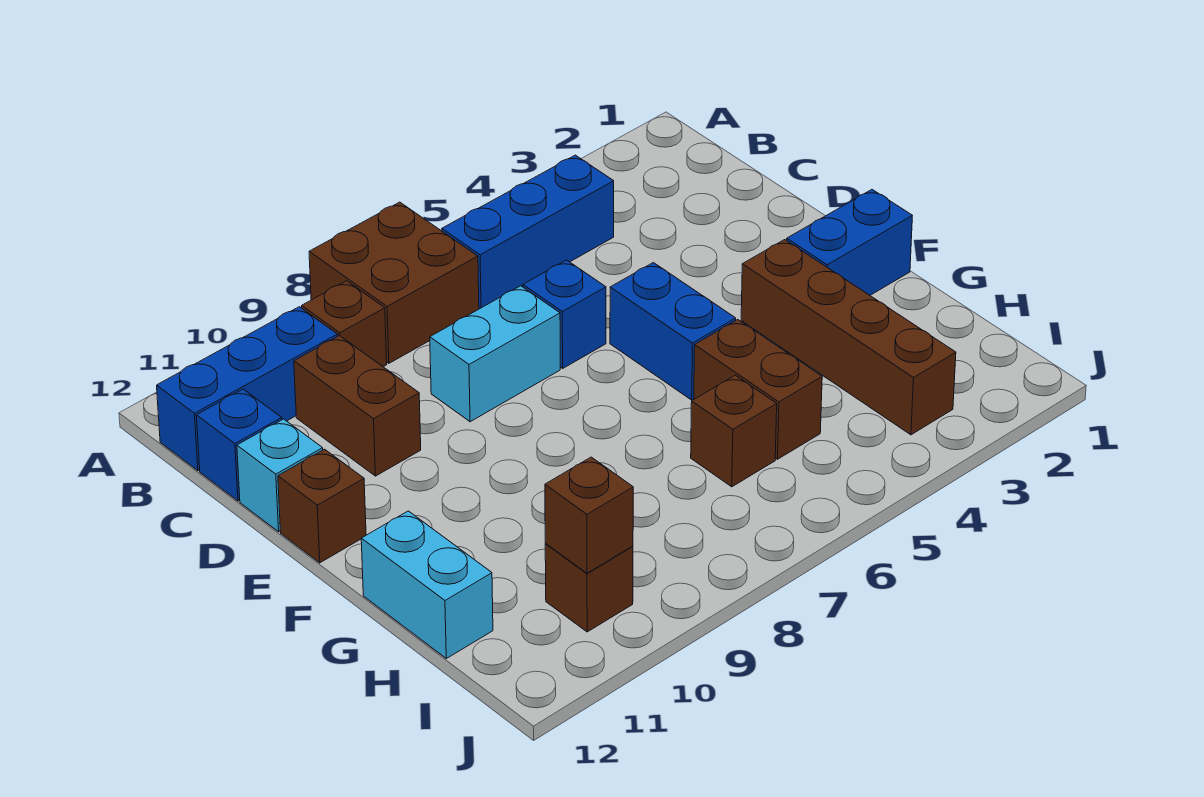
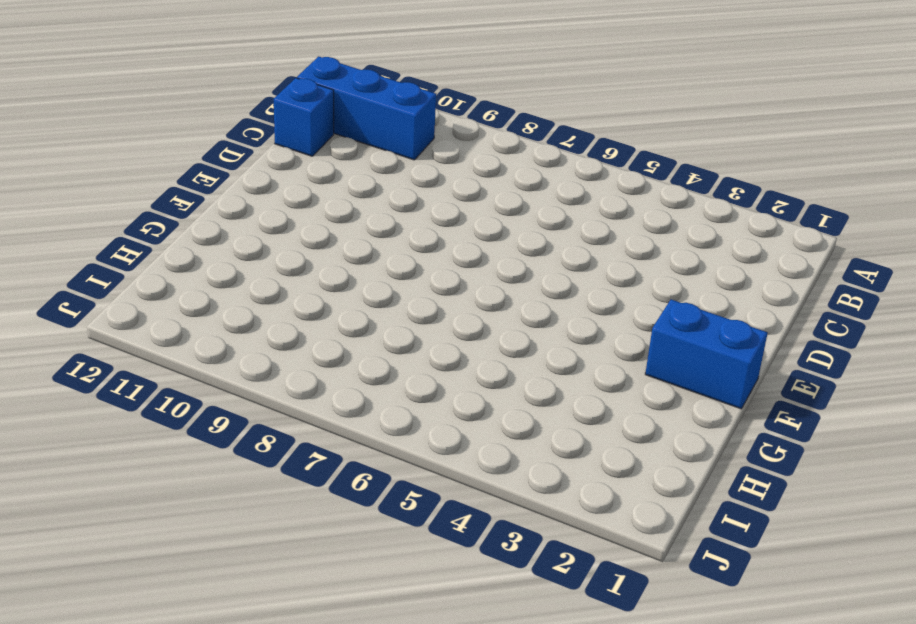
none -> brown 2x2 brick [309,202,479,363]
none -> blue 1x3 brick [442,155,614,309]
none -> brown 1x1 brick [302,281,387,367]

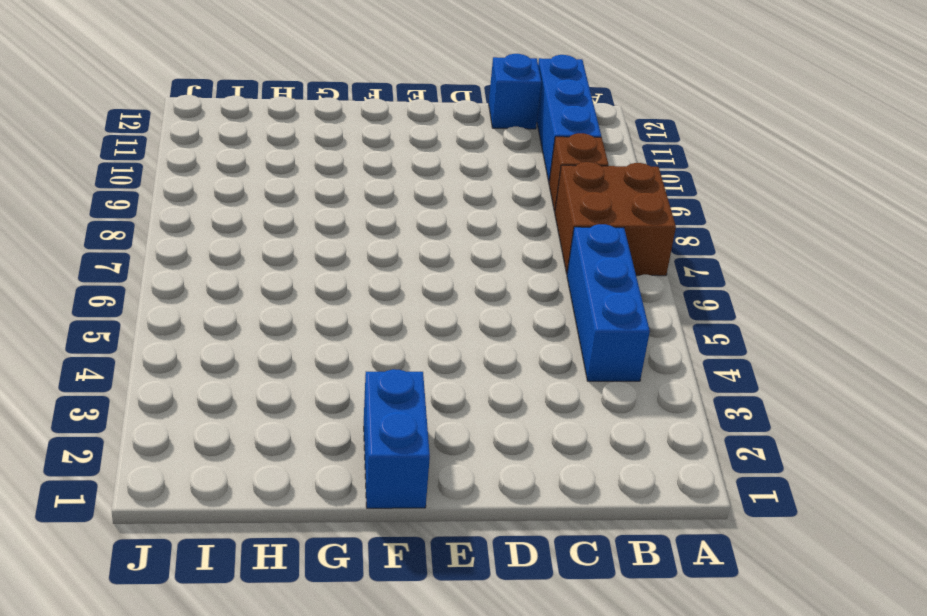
none -> brown 1x2 brick [294,336,421,476]
none -> blue 1x1 brick [523,260,606,368]
none -> cyan 1x2 brick [430,286,560,422]

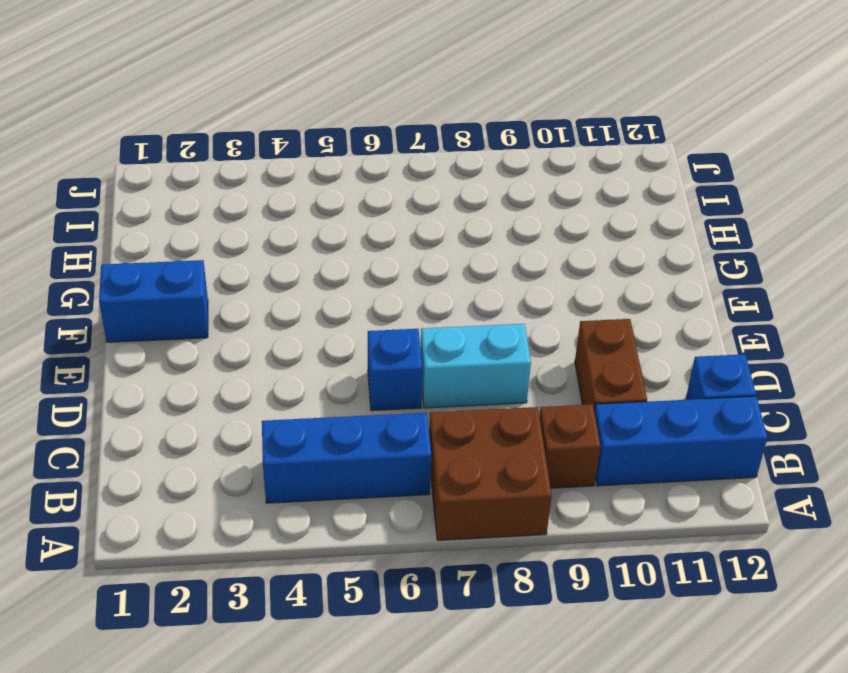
none -> cyan 1x1 brick [237,419,323,532]
none -> blue 1x2 brick [610,263,736,400]
none -> brown 1x1 brick [278,449,366,563]

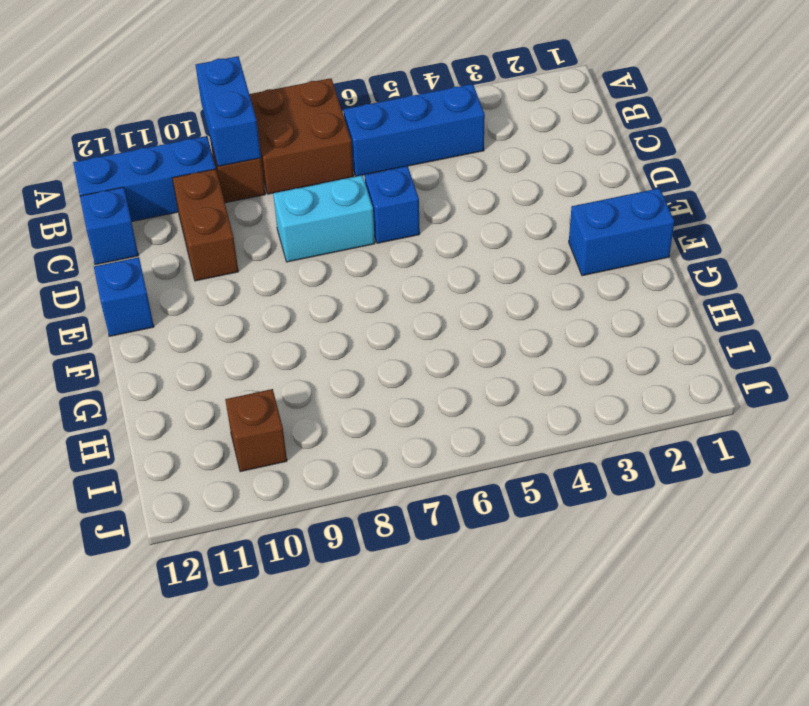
blue 1x2 brick [196,56,261,166] -> blue 1x2 brick moved to [610,263,736,400]
blue 1x1 brick [94,257,154,337] -> brown 1x1 brick [278,449,366,563]
none -> cyan 1x1 brick [237,419,323,532]
none -> brown 1x4 brick [741,240,956,435]
none -> brown 1x2 brick [694,320,822,459]

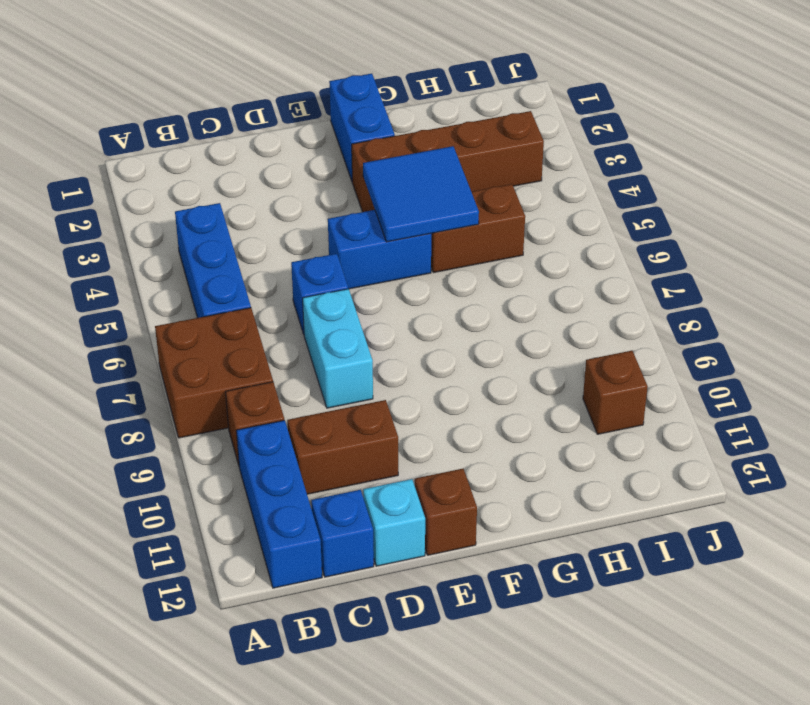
blue 2x2 tile [363,146,479,242] -> none
none -> cyan 1x2 brick [361,511,493,658]
none -> brown 1x1 brick [691,375,777,487]
none -> brown 1x1 brick [545,457,633,573]

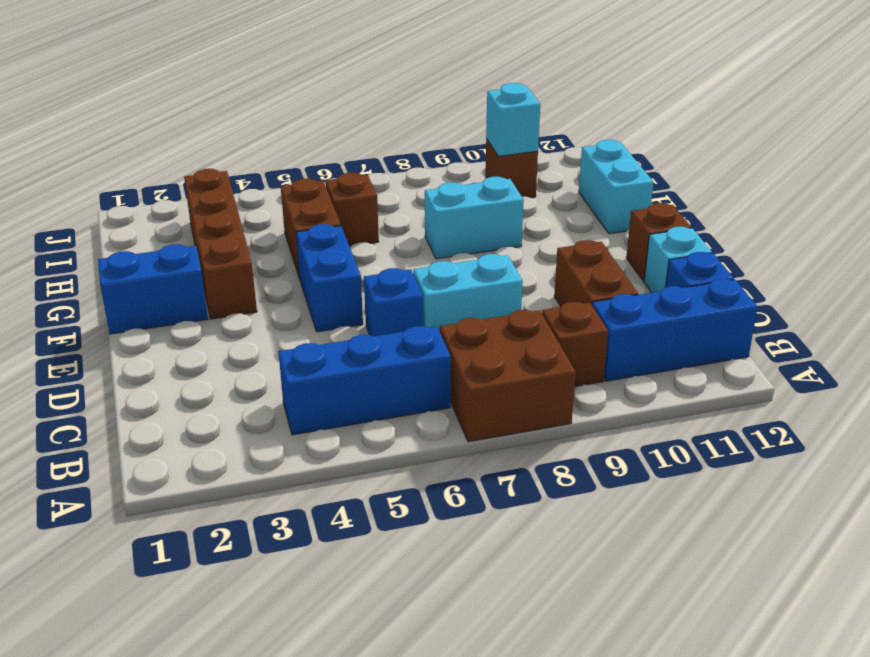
cyan 1x2 brick [425,177,524,259] -> none
cyan 1x1 brick [486,83,540,156] -> brown 1x1 brick [545,457,633,573]

